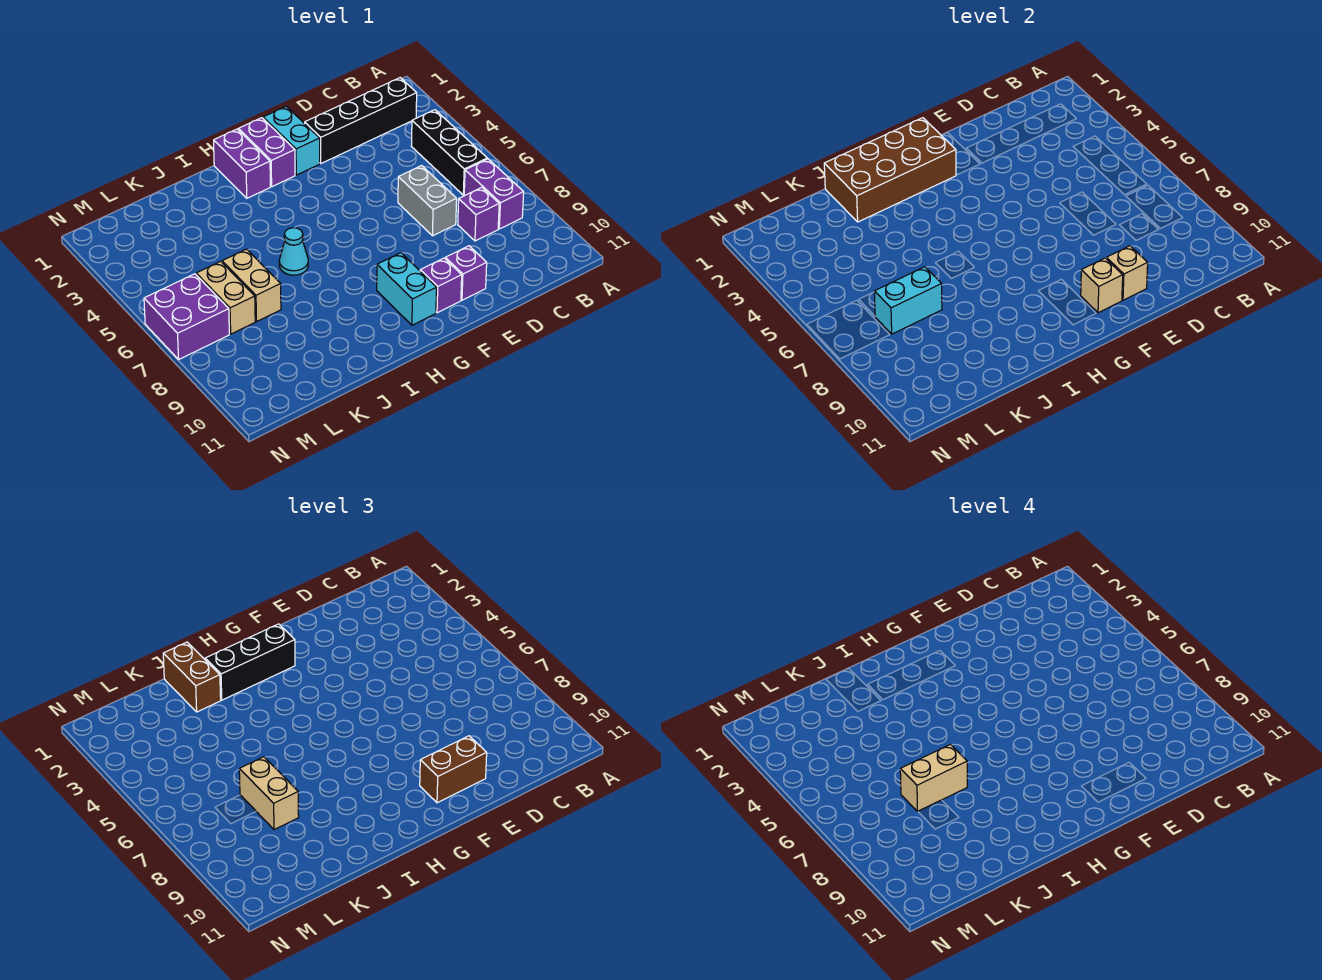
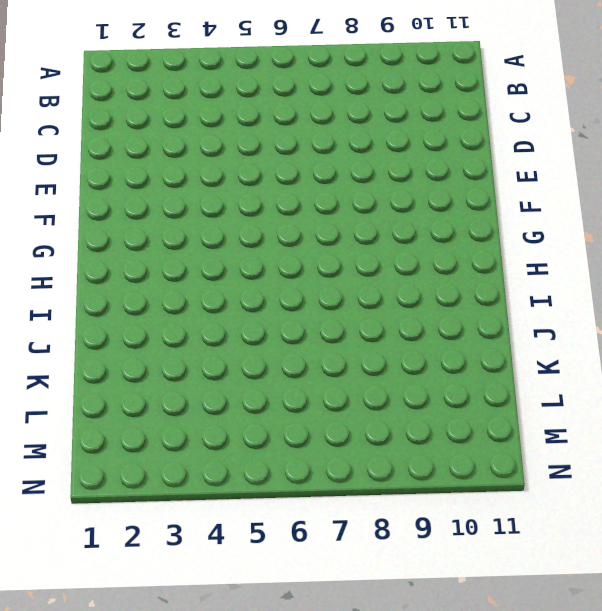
none -> black 1x4 brick [305,78,417,163]
none -> black 1x3 brick [411,110,487,195]
none -> purple 1x2 brick [464,159,524,229]

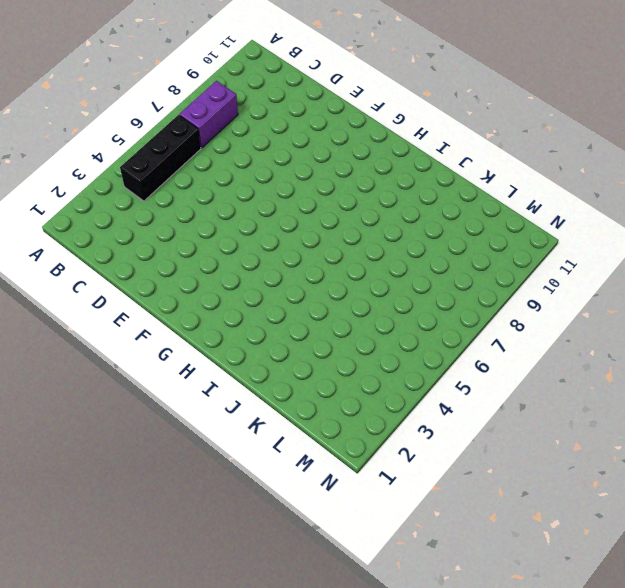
none -> black 1x4 brick [305,78,417,163]
none -> purple 1x1 brick [458,187,499,241]
none -> grey 1x2 brick [398,166,457,236]

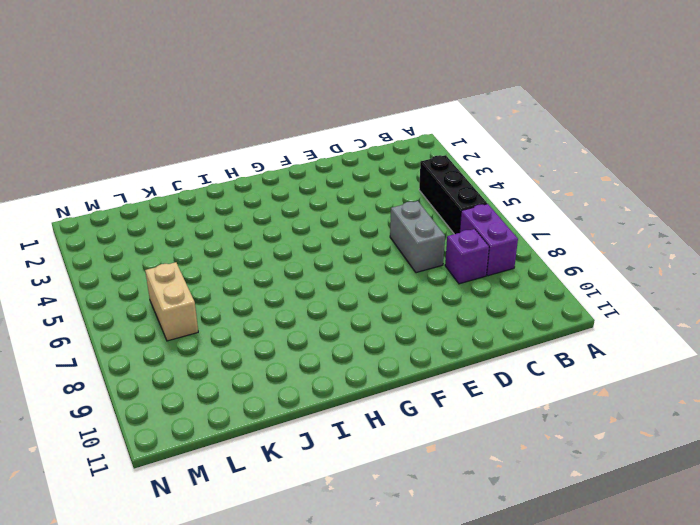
none -> black 1x4 brick [305,78,417,163]
none -> purple 1x1 brick [445,246,487,300]
none -> cyan 1x2 brick [263,106,320,175]

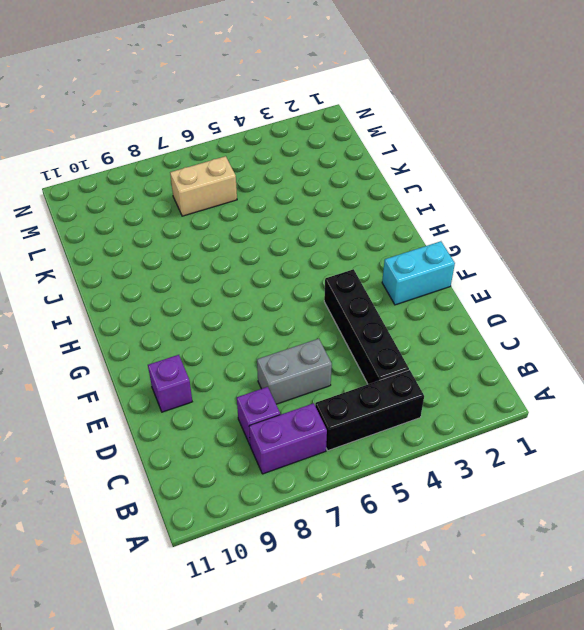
black 1x4 brick [324,269,409,384] -> black 1x4 brick moved to [305,78,417,163]
none -> purple 1x1 brick [420,258,462,313]
none -> purple 1x2 brick [238,118,295,187]
none -> cyan 1x2 brick [377,253,437,325]

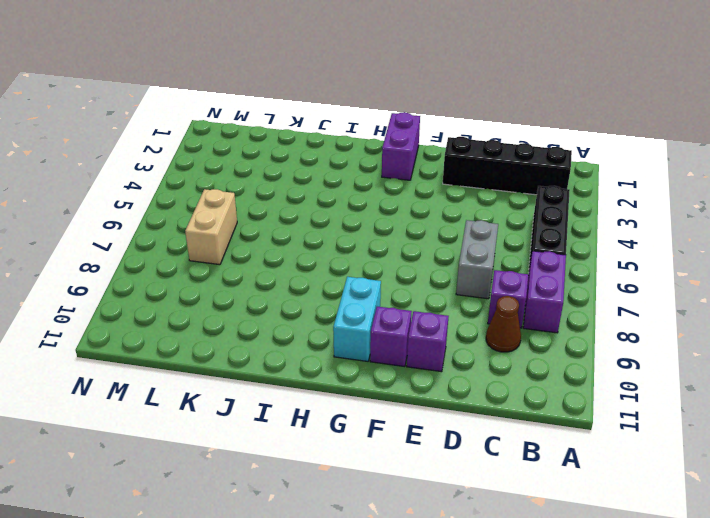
brown 1x1 cone [486,296,521,352] -> none
none -> cyan 1x2 brick [263,106,320,175]
none -> purple 1x2 brick [214,129,270,198]
none -> cyan 1x1 cone [279,228,308,275]

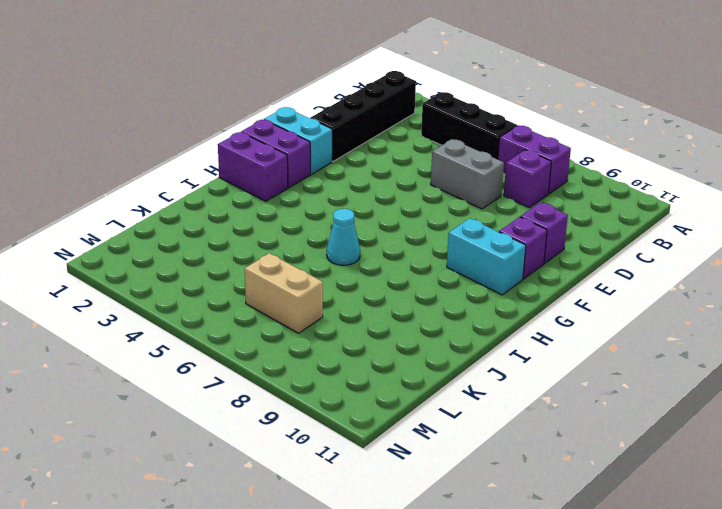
none -> tan 1x2 brick [222,249,281,321]
none -> purple 2x2 brick [144,274,229,359]
none -> tan 1x1 brick [1106,246,1148,300]

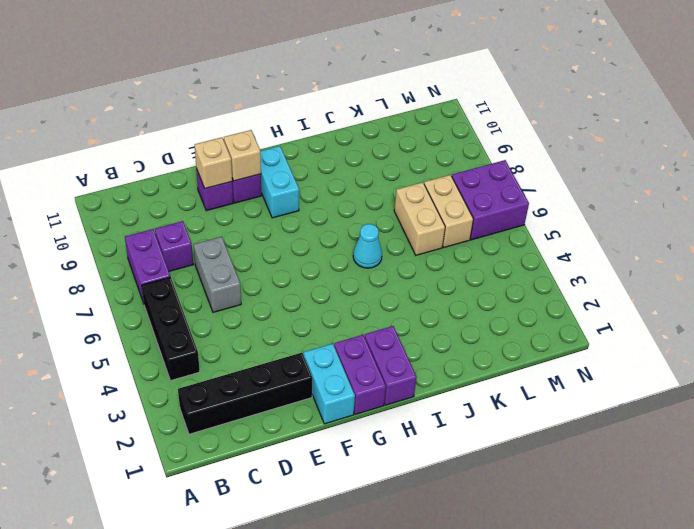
none -> brown 2x4 brick [824,118,956,222]
none -> cyan 1x2 brick [874,267,942,334]
none -> brown 1x2 brick [420,736,487,803]

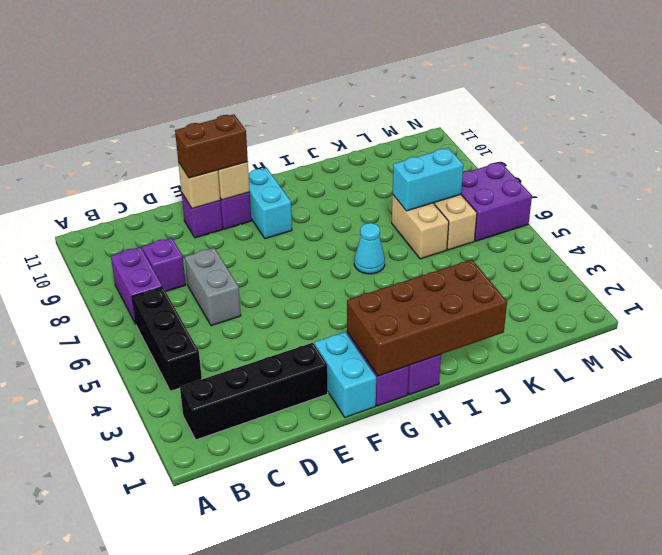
none -> black 1x3 brick [205,624,295,700]
none -> brown 1x2 brick [163,642,221,712]
none -> tan 1x2 brick [239,757,299,830]

